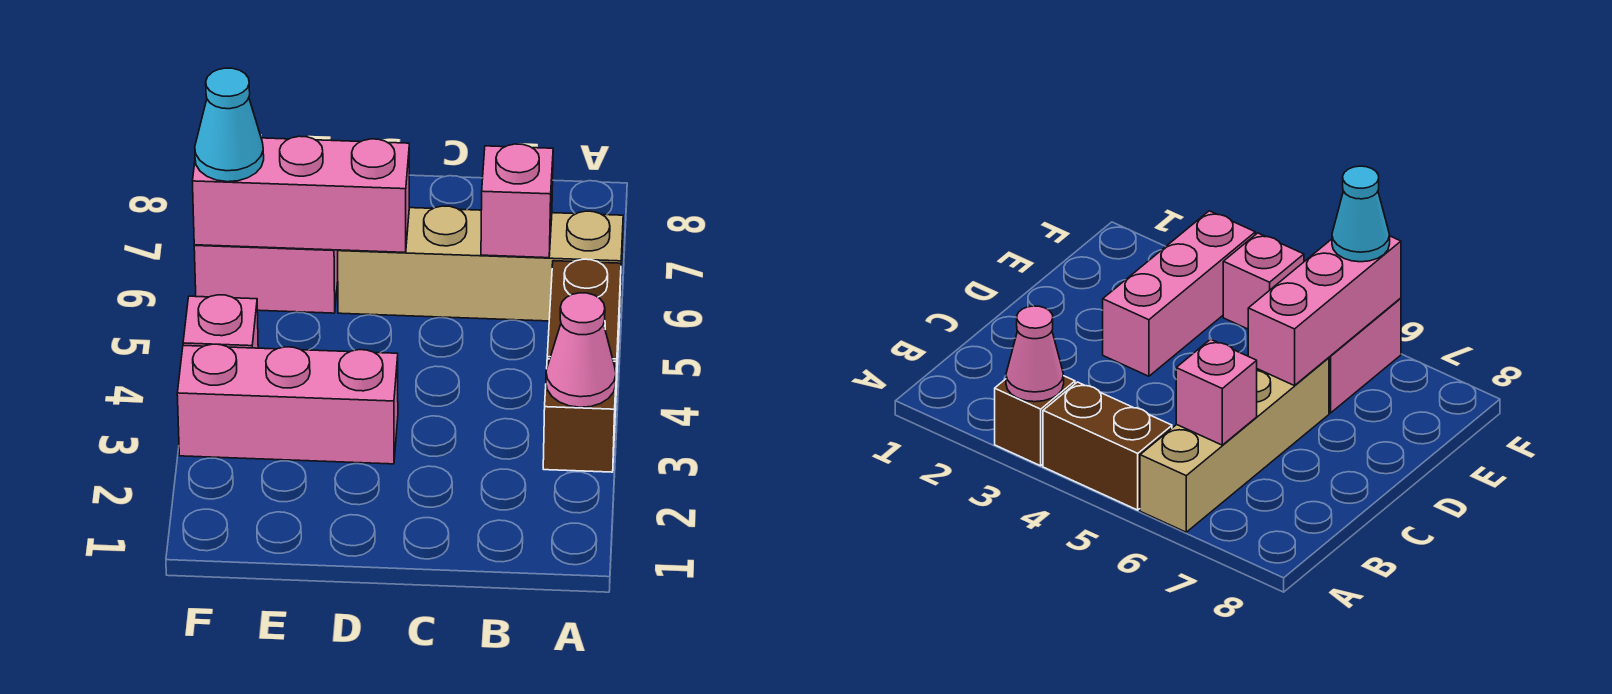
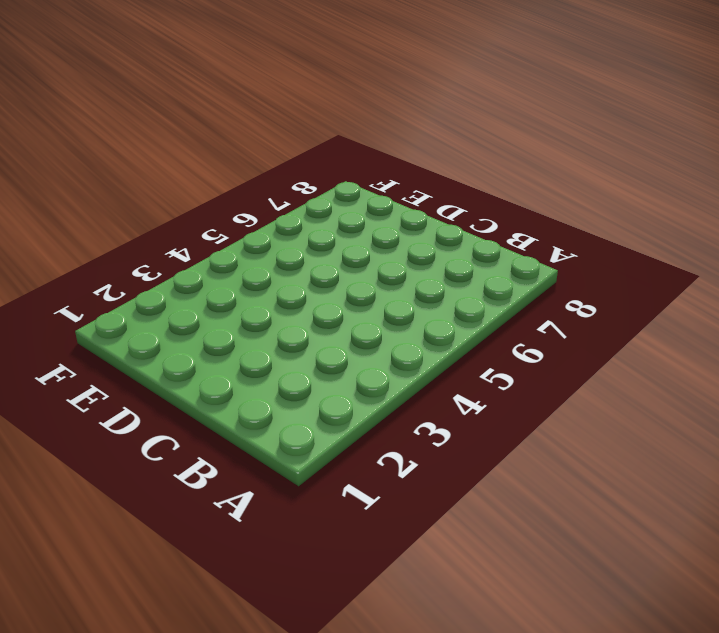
none -> brown 1x1 brick [543,359,617,472]
none -> brown 1x2 brick [547,259,621,410]

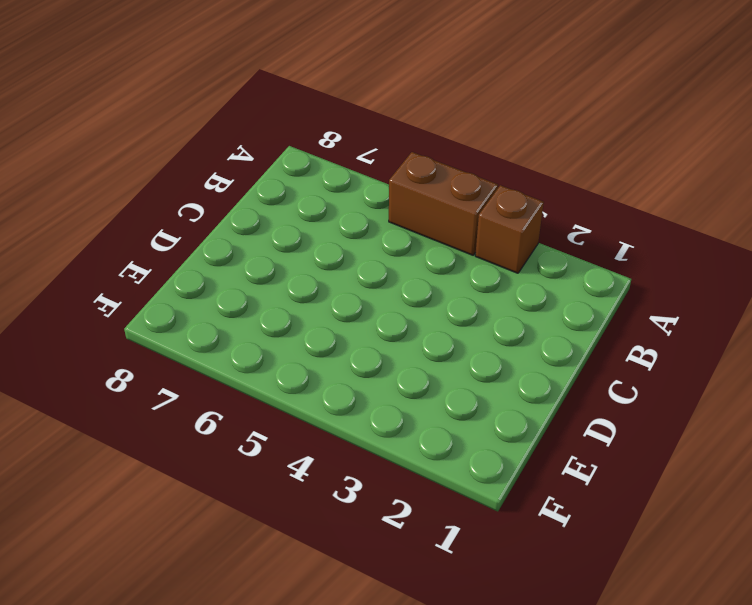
none -> tan 1x4 brick [338,206,623,321]
none -> pink 1x3 brick [177,344,398,464]

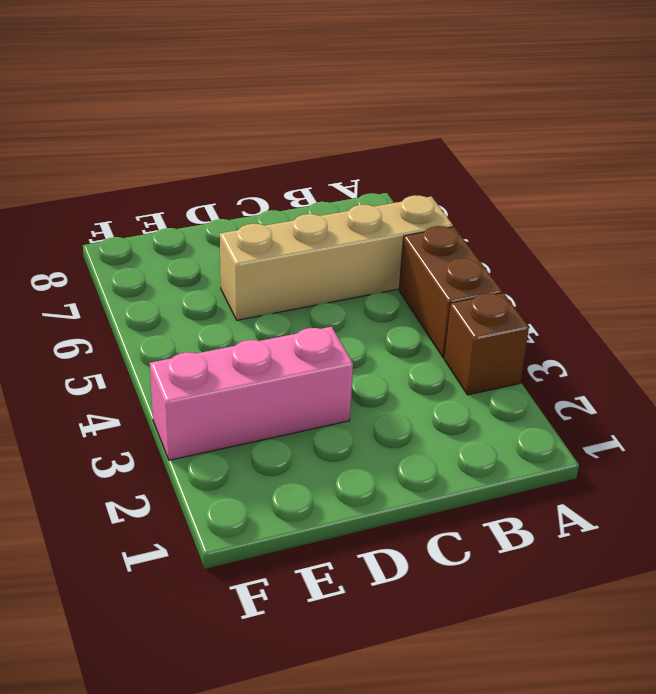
none -> pink 1x2 brick [194,245,338,313]
none -> pink 1x1 brick [183,295,258,348]

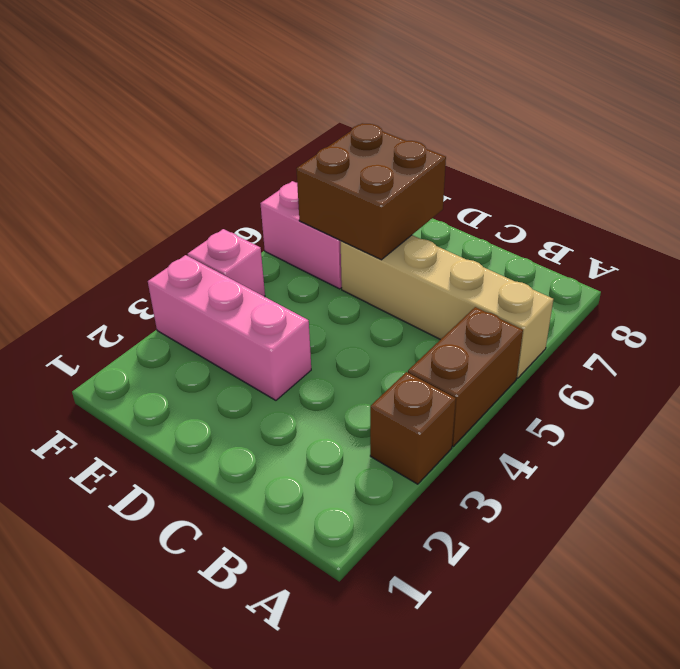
brown 2x2 brick [296,123,446,260] -> pink 1x3 brick [192,136,409,252]
none -> pink 1x1 cone [546,293,616,407]
none -> pink 1x1 brick [481,144,553,258]

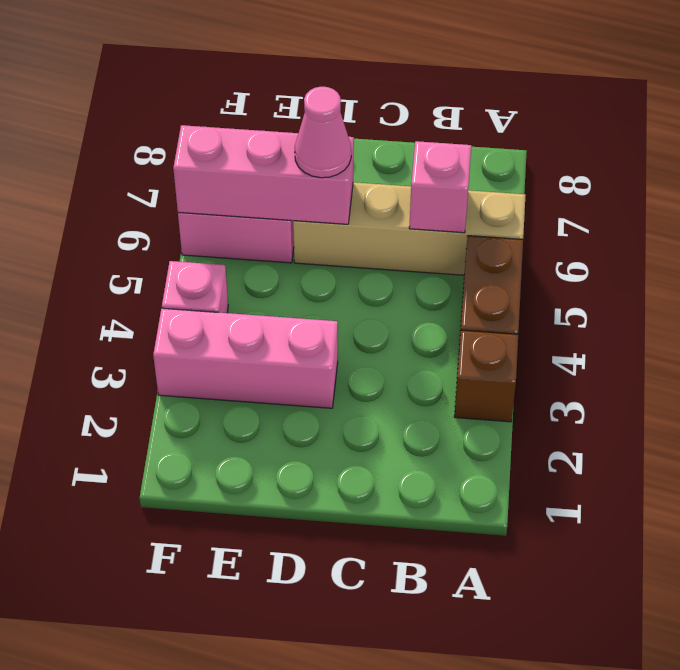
pink 1x1 cone [295,87,351,178] -> pink 1x1 cone moved to [546,293,616,407]
none -> cyan 1x1 cone [195,68,264,182]

